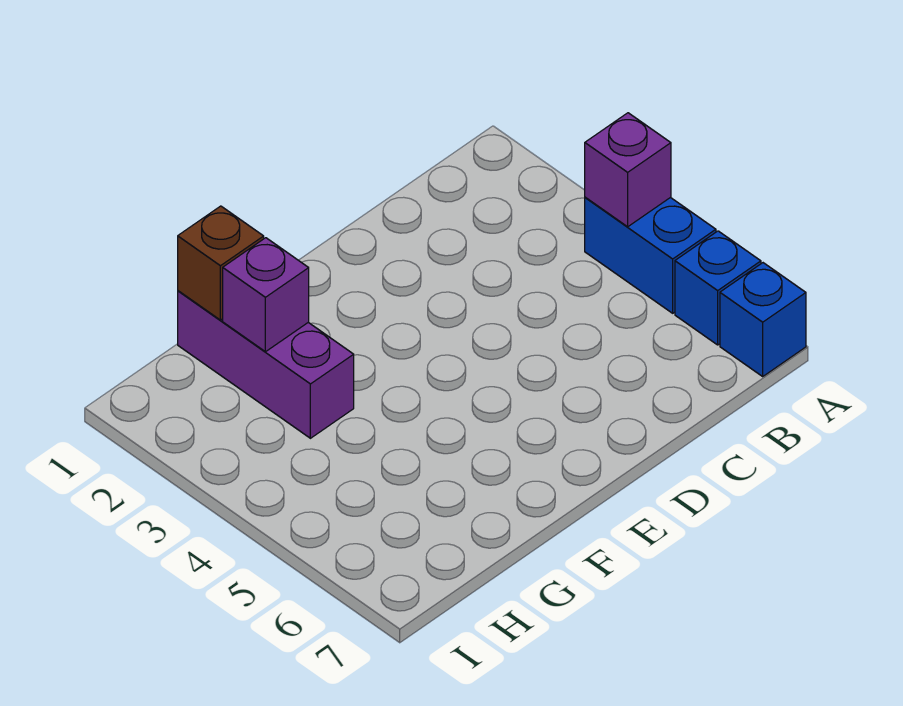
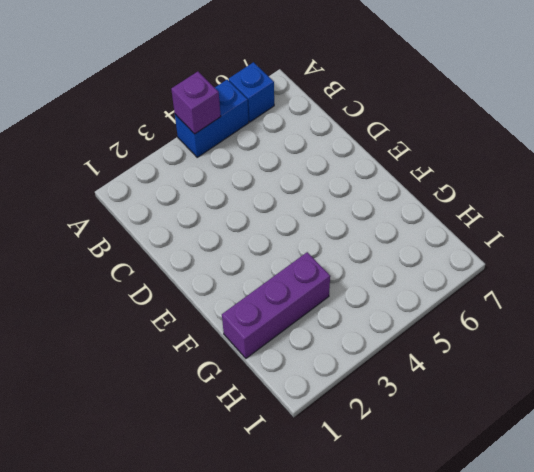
none -> blue 1x1 brick [720,263,806,376]
none -> brown 1x1 brick [178,206,264,320]

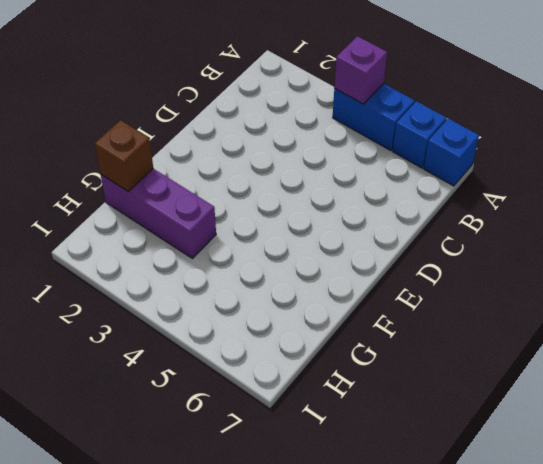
none -> purple 1x1 brick [223,238,309,352]

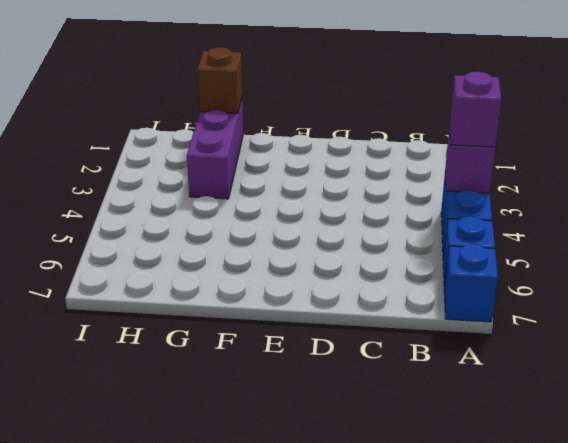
purple 1x1 brick [450,71,501,147] -> purple 1x1 brick moved to [223,238,309,352]

